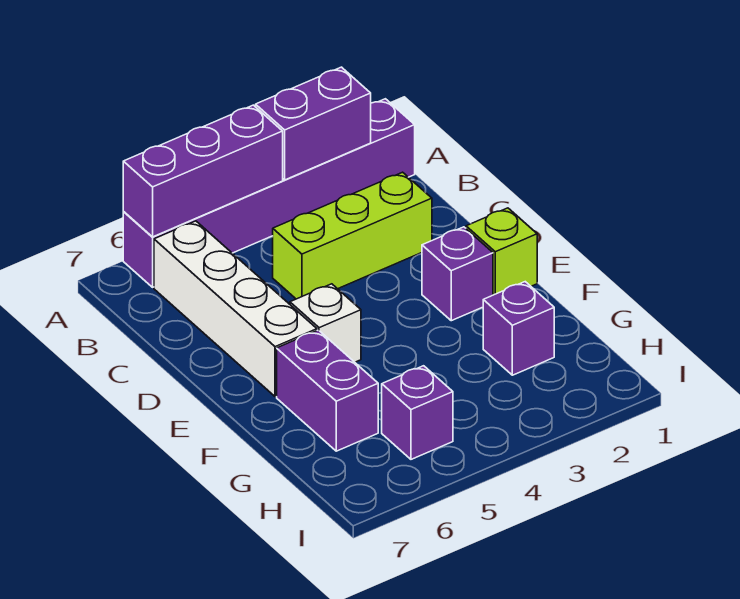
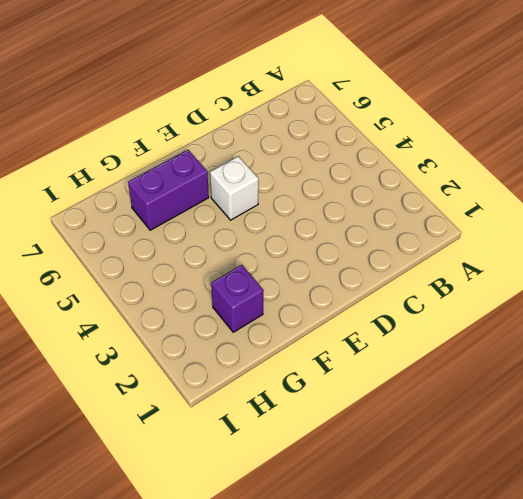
none -> purple 1x6 brick [123,99,415,287]
none -> white 1x4 brick [154,221,317,397]

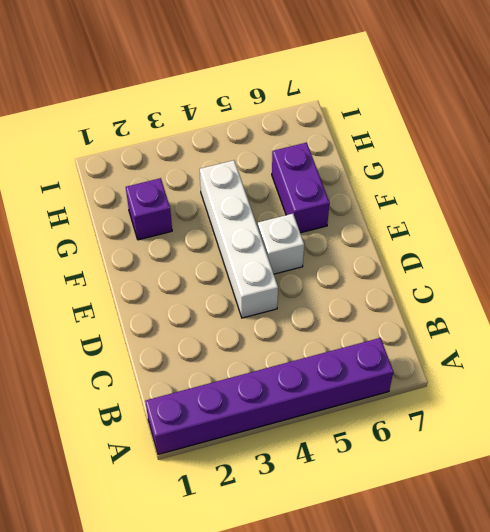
white 1x4 brick [200,160,278,318] -> white 1x4 brick moved to [154,221,317,397]
none -> lime 1x3 brick [273,172,432,299]
none -> lime 1x1 brick [466,208,537,295]

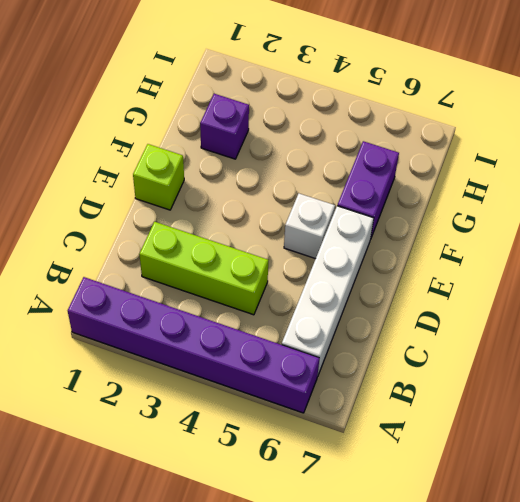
none -> purple 1x1 brick [422,227,493,321]
none -> purple 1x1 brick [382,366,453,459]

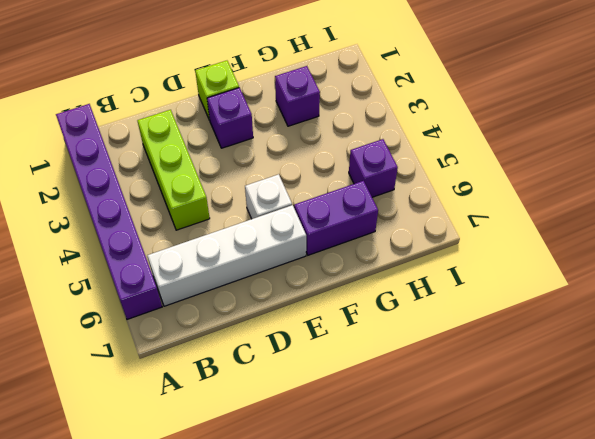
none -> purple 1x2 brick [256,67,371,180]
none -> purple 1x3 brick [123,105,283,237]

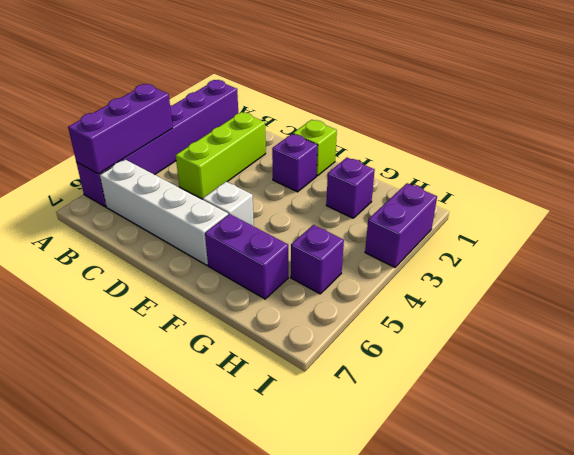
purple 1x2 brick [365,183,437,267] -> purple 1x2 brick moved to [256,67,371,180]

